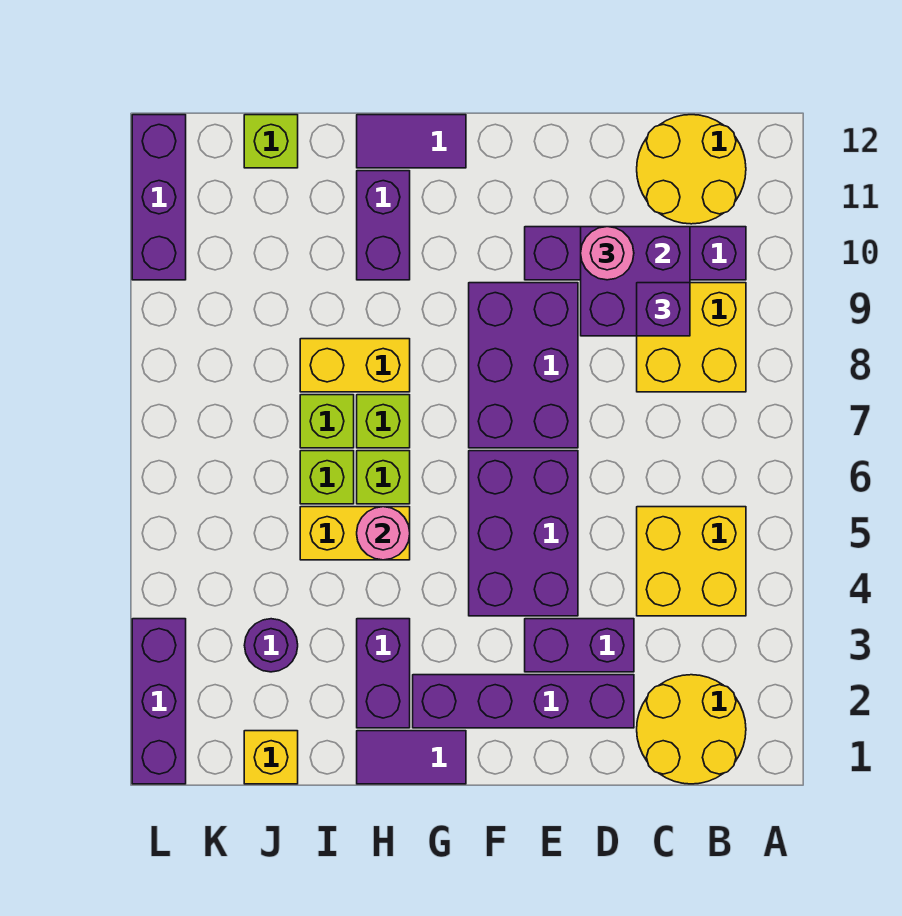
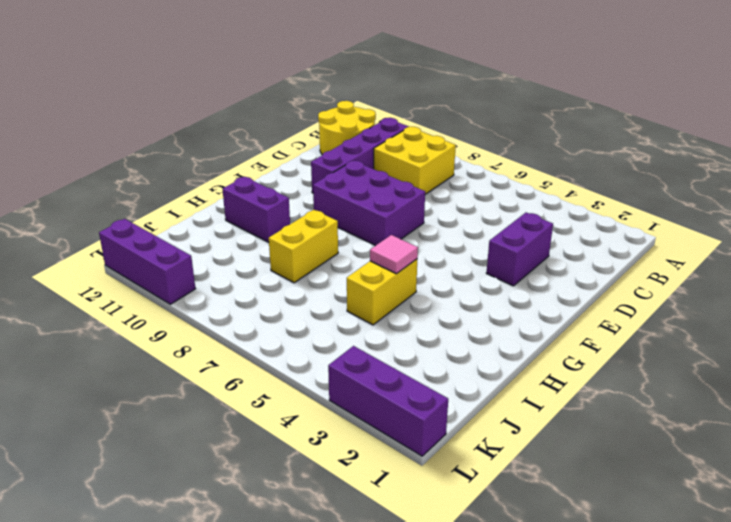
pink 1x1 tile [370,235,418,274] -> pink 1x1 round brick [357,507,410,560]
none -> yellow 2x2 round brick [637,675,746,784]
none -> yellow 2x2 brick [637,507,746,616]
none -> purple 1x4 brick [413,675,634,728]

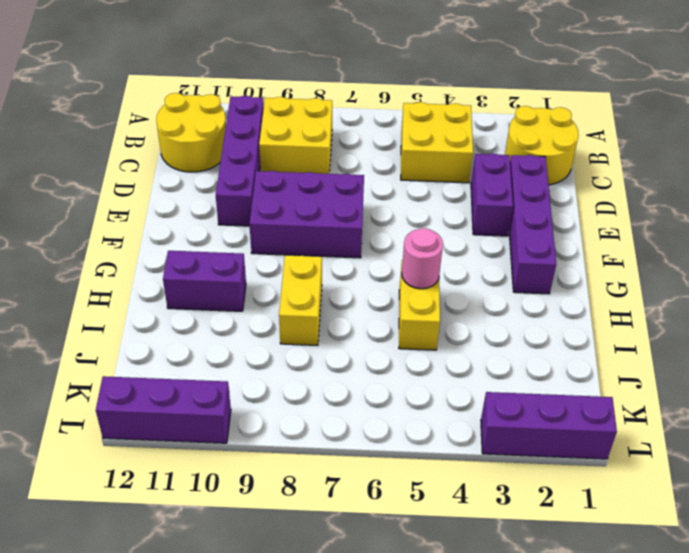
none -> purple 2x3 brick [469,451,578,616]
none -> purple 1x2 tile [357,731,466,784]
none -> purple 1x2 tile [357,115,466,168]

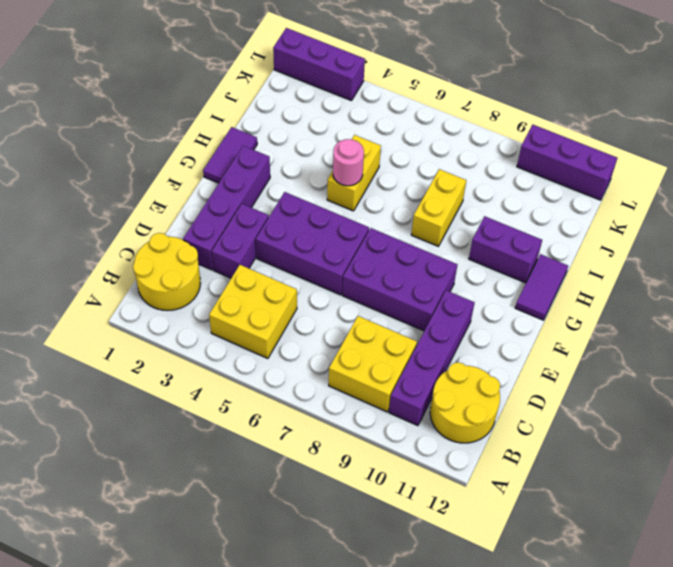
none -> purple 1x2 brick [357,619,410,728]
none -> lime 1x1 brick [357,451,410,504]
none -> lime 1x1 brick [357,395,410,448]

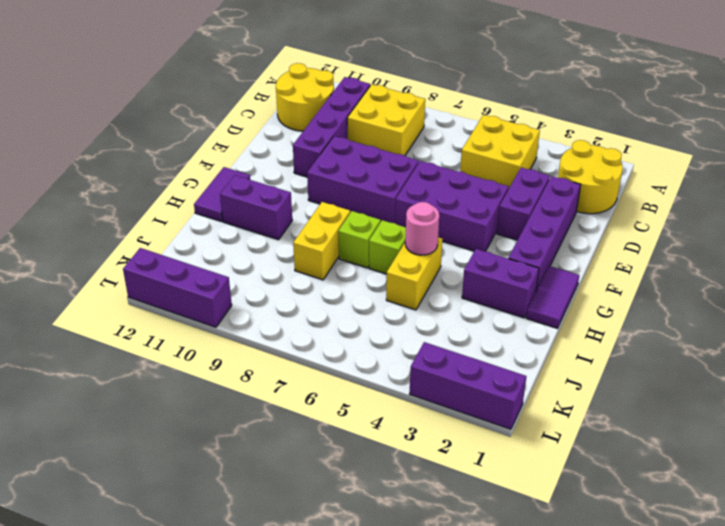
none -> lime 1x1 brick [300,451,354,504]
none -> lime 1x1 brick [300,395,354,448]
none -> yellow 1x1 brick [244,731,298,784]

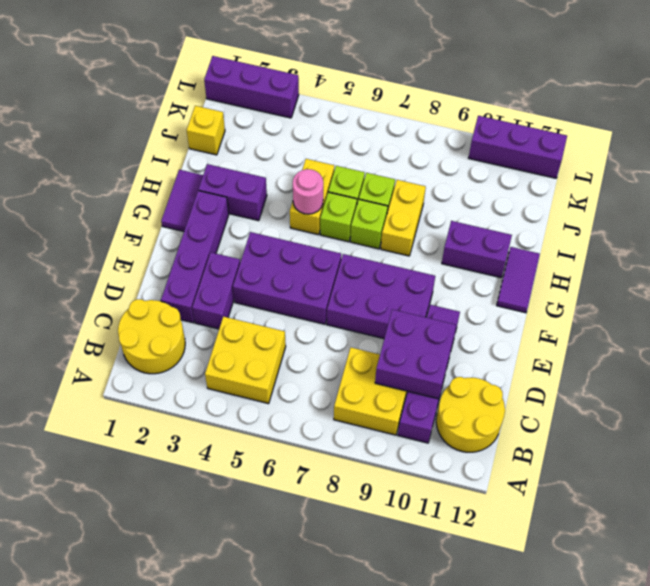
none -> purple 1x1 round brick [244,619,298,672]
none -> lime 1x1 brick [244,115,298,168]
none -> purple 1x1 brick [637,283,690,336]

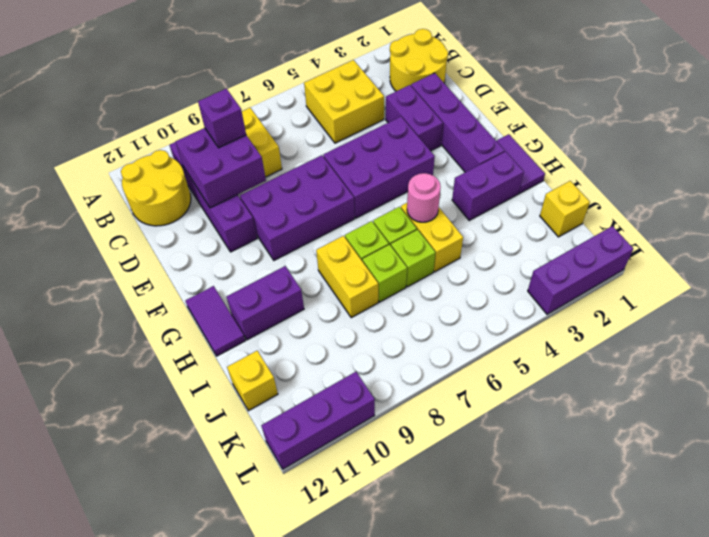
yellow 1x1 brick [227,351,278,411] -> lime 1x1 brick [244,115,298,168]
none -> purple 1x1 round brick [244,619,298,672]
none -> pink 1x1 round brick [581,227,634,280]

